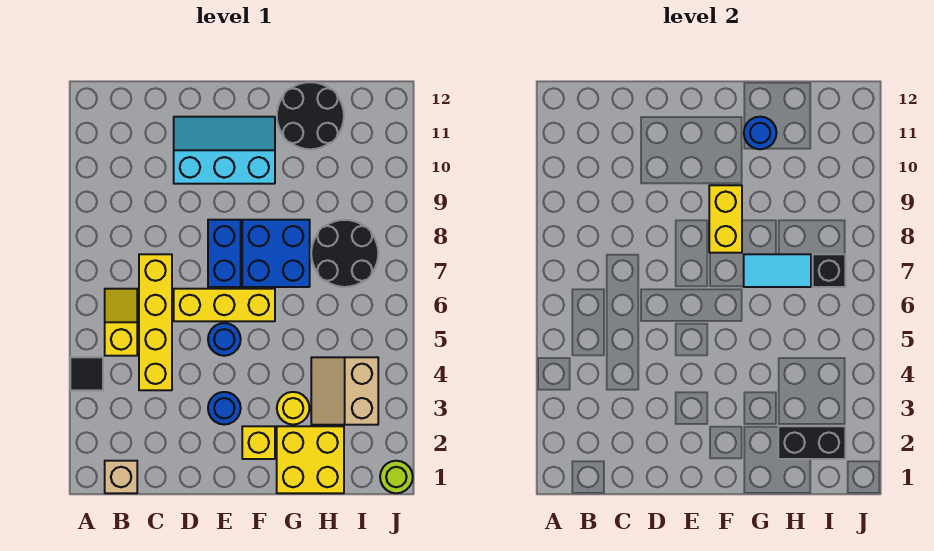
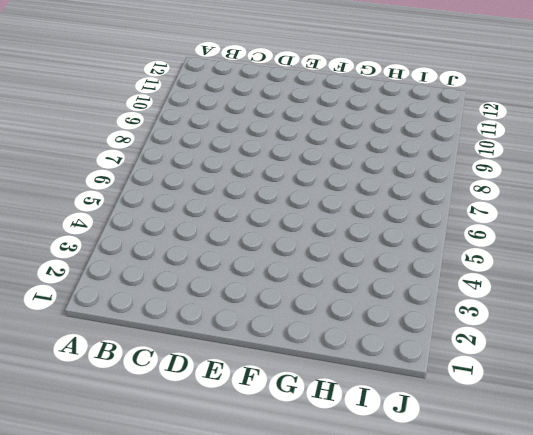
none -> black 1x1 tile [70,357,103,390]
none -> tan 1x1 brick [105,461,137,493]
none -> yellow 1x2 slope [105,289,137,356]

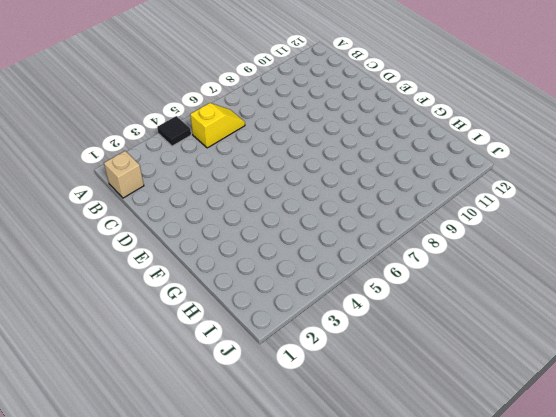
none -> yellow 1x4 brick [139,254,172,390]
none -> yellow 1x3 brick [174,289,275,321]
none -> cyan 2x3 slope [174,117,275,184]

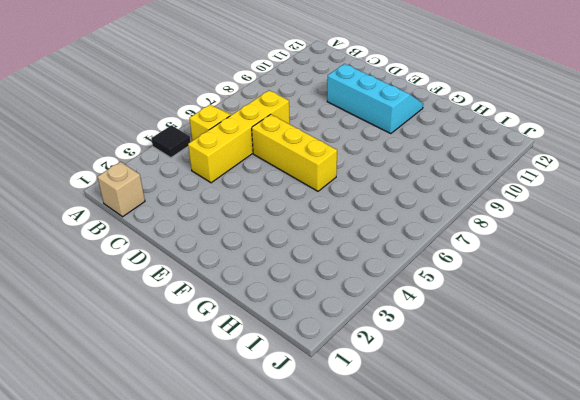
none -> blue 1x1 round brick [208,392,241,425]
none -> blue 1x1 round brick [208,323,241,356]
none -> blue 1x2 brick [208,220,241,287]

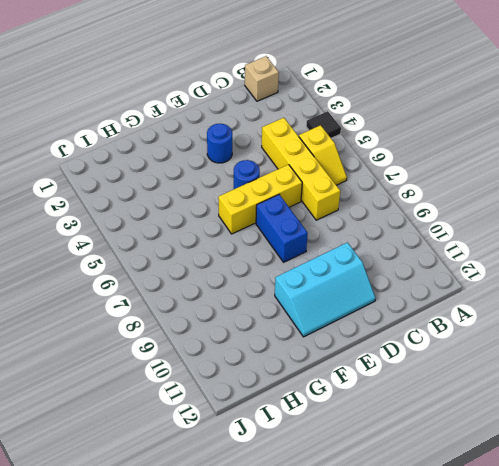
none -> yellow 1x1 brick [242,426,275,459]
none -> blue 2x2 brick [242,220,310,287]
none -> yellow 2x2 brick [277,426,344,493]

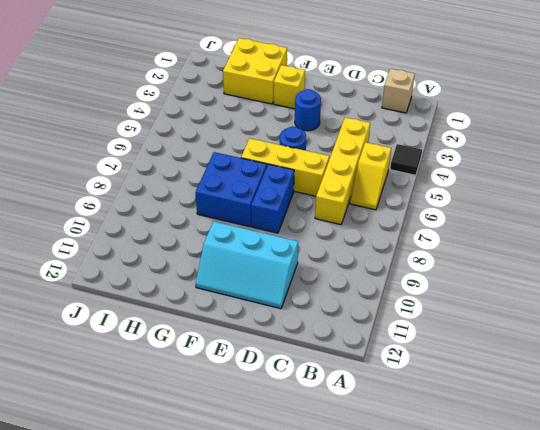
none -> yellow 1x1 round brick [277,392,309,425]
none -> black 2x2 round brick [277,82,344,149]
none -> tan 2x2 slope [311,357,378,425]

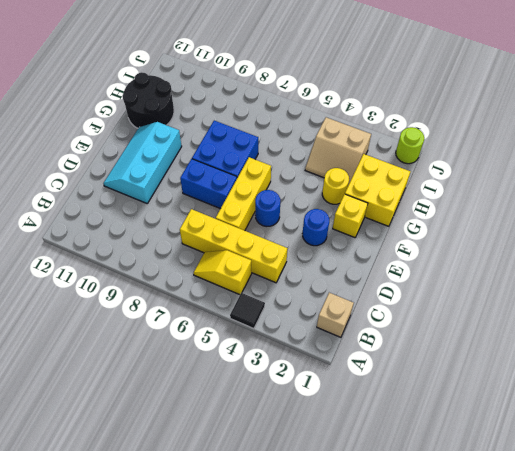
none -> black 2x2 round brick [311,220,378,287]
none -> yellow 1x2 brick [709,185,742,253]
none -> cyan 1x2 tile [744,254,811,287]

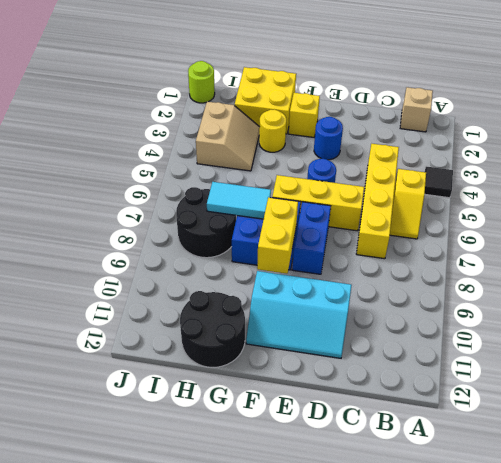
none -> blue 1x1 round brick [744,117,776,149]
none -> black 1x2 brick [778,426,845,459]
none -> black 1x1 brick [813,254,845,287]

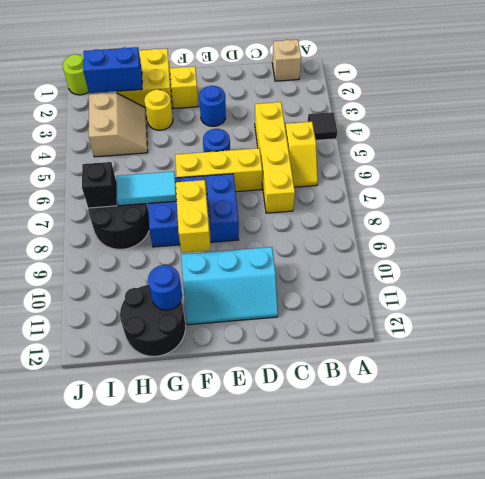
blue 1x2 brick [83,47,142,93] -> black 1x2 brick [778,426,845,459]

